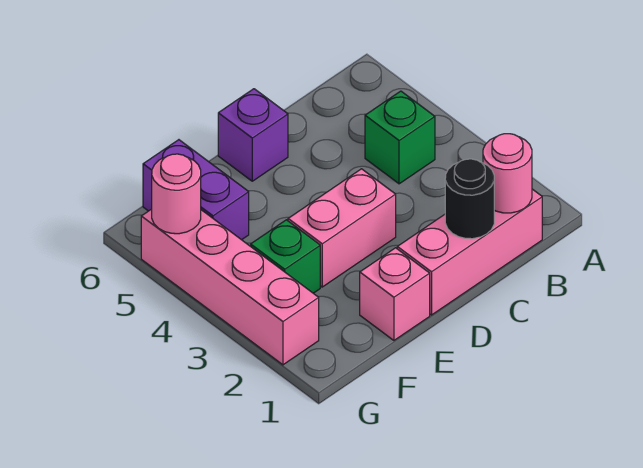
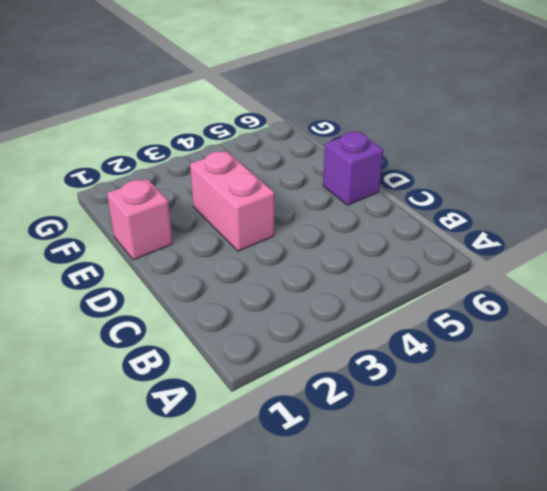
none -> pink 1x3 brick [397,189,542,315]
none -> green 1x1 brick [365,91,435,184]

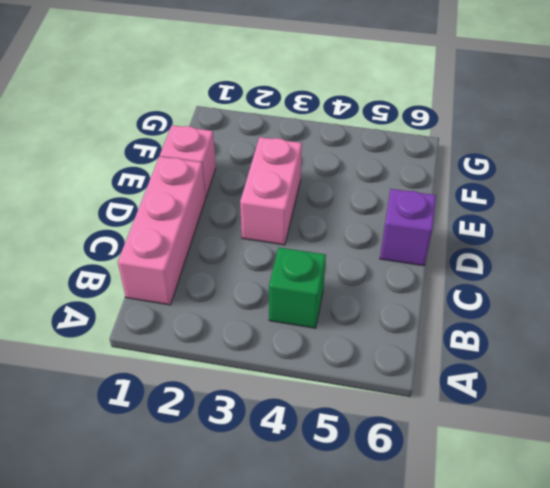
none -> green 1x1 brick [251,220,320,293]
none -> purple 1x2 brick [143,140,249,240]

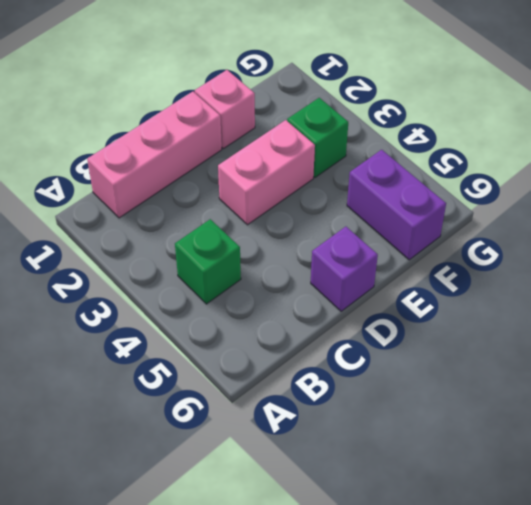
none -> pink 1x4 brick [141,209,319,365]
none -> pink 1x1 round brick [483,134,532,213]

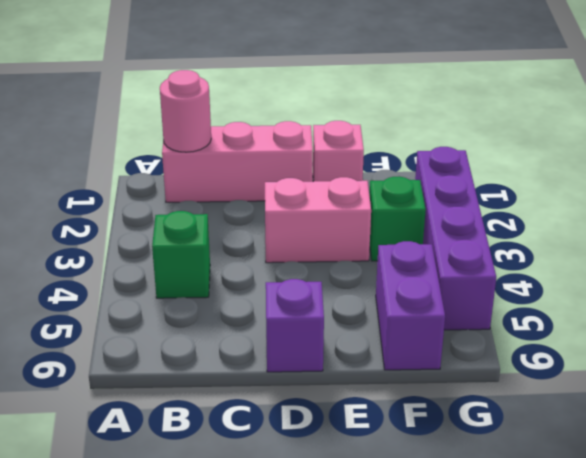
purple 1x4 brick [415,147,496,330] -> pink 1x4 brick [141,209,319,365]
none -> black 1x1 round brick [445,159,494,239]
none -> pink 1x1 round brick [152,154,201,234]

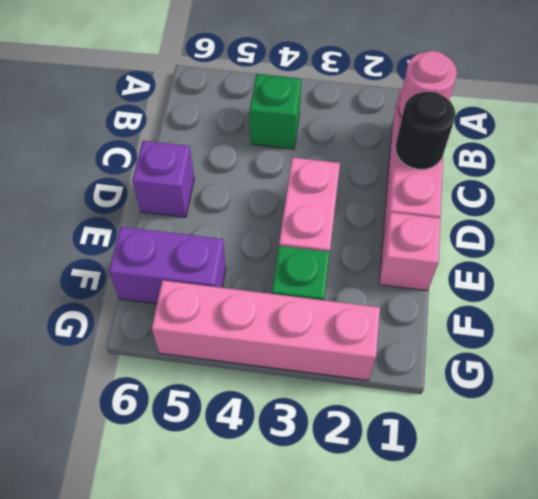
none -> pink 1x1 round brick [152,154,201,234]

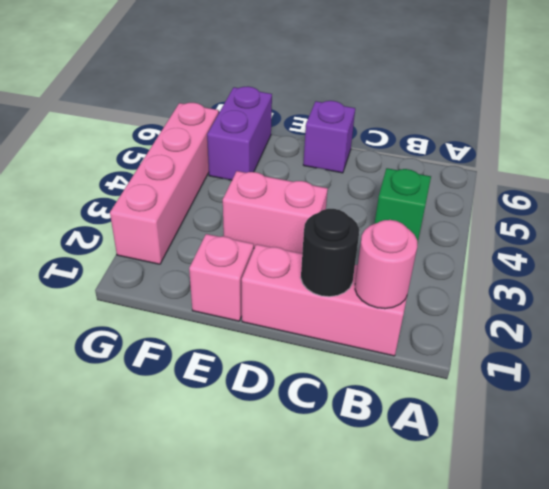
none -> green 1x1 brick [251,220,320,293]
none -> pink 1x1 round brick [152,154,201,234]

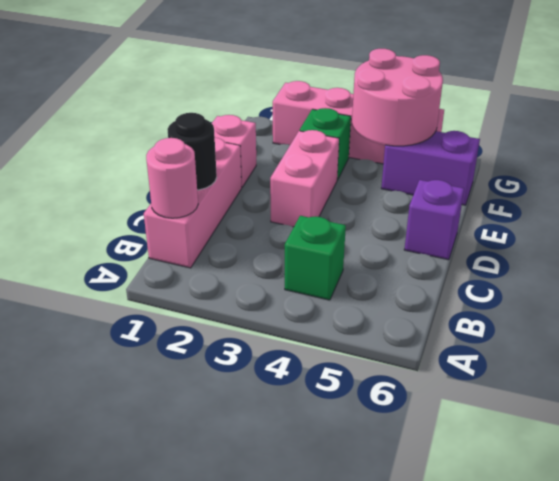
pink 2x2 round brick [352,49,443,146] -> pink 1x1 round brick [152,154,201,234]

